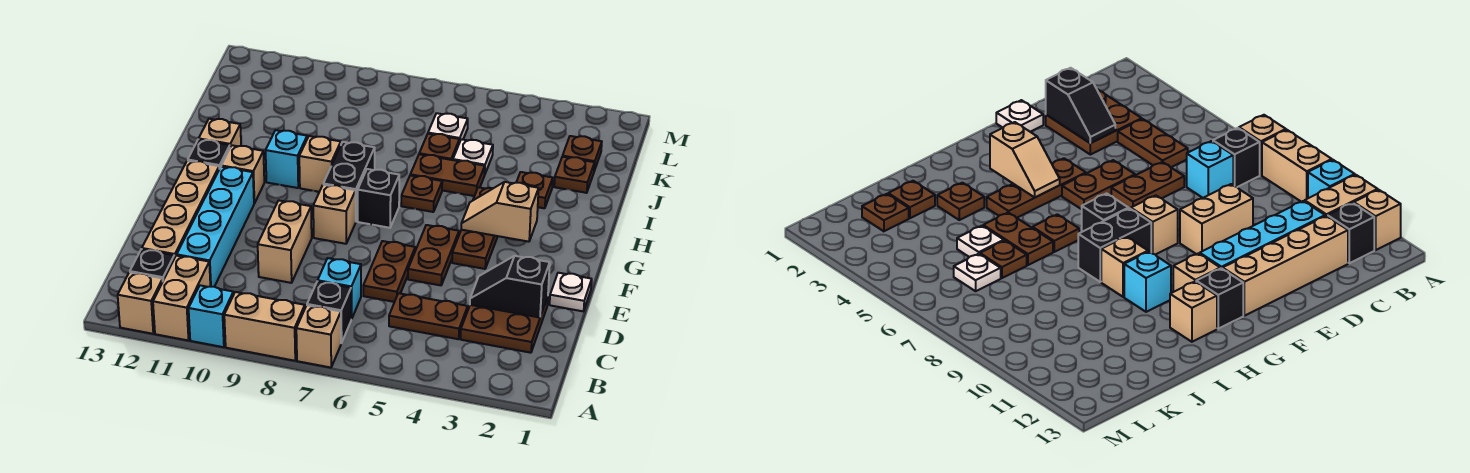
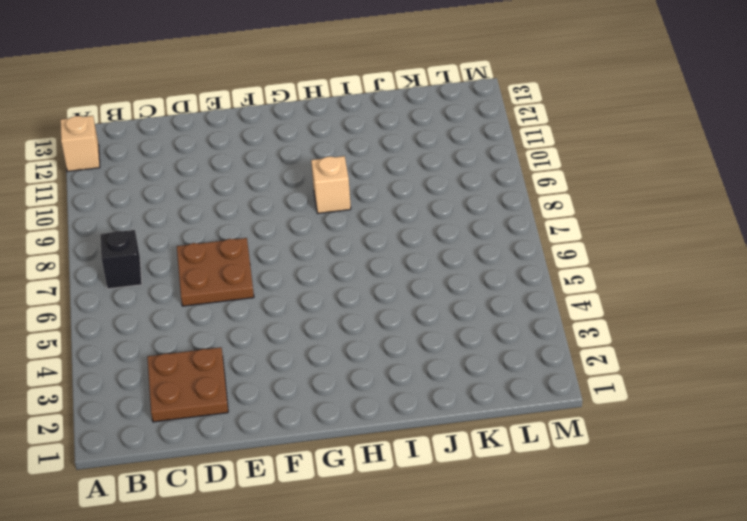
brown 2x2 plate [177,238,254,306] -> brown 1x2 plate [363,241,415,302]
none -> tan 1x1 brick [296,305,341,368]
none -> tan 1x2 brick [224,292,305,361]
none -> cyan 1x1 brick [189,285,233,347]
none -> tan 1x2 brick [153,255,210,340]

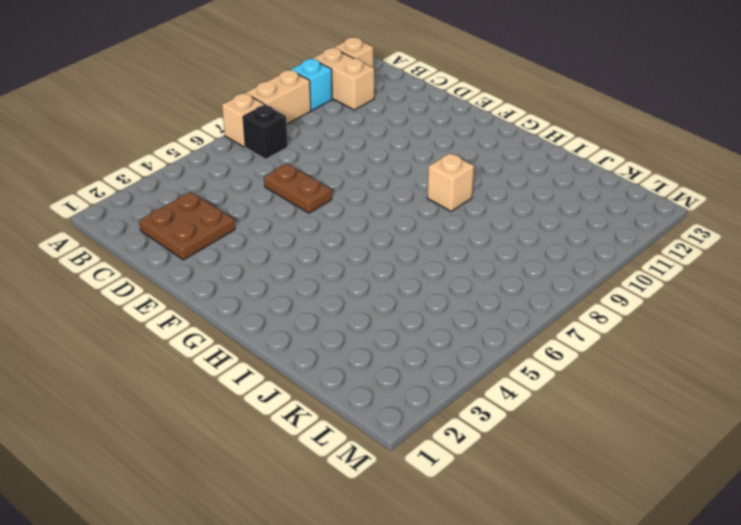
none -> black 1x1 brick [130,249,174,280]
none -> brown 1x2 plate [389,293,468,339]
none -> cyan 1x1 brick [318,258,361,319]
none -> cyan 1x4 brick [177,167,254,287]

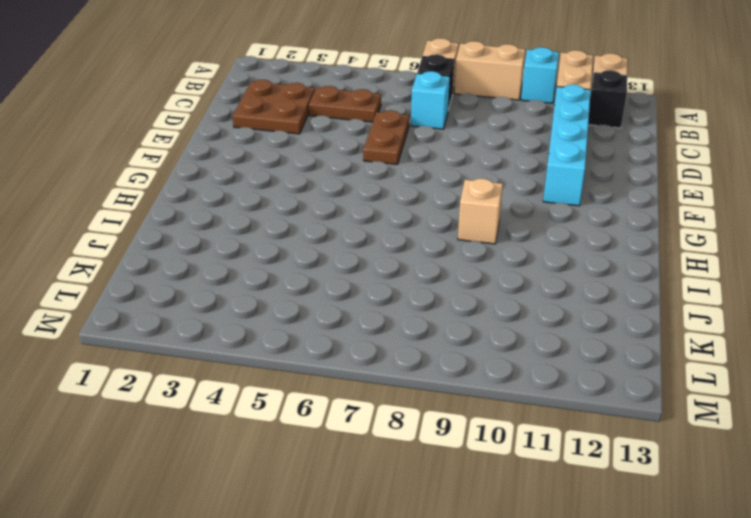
none -> tan 1x4 brick [142,161,219,258]
none -> tan 1x2 brick [258,200,312,283]
none -> white 1x1 plate [550,273,592,311]
none -> brown 1x2 plate [408,225,459,285]

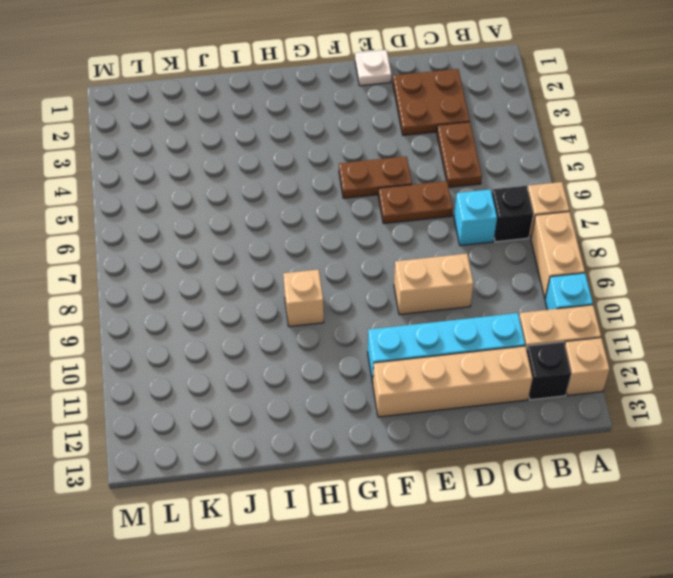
none -> brown 1x3 plate [452,187,498,269]
none -> tan 1x1 brick [313,185,356,244]
none -> black 1x1 brick [358,169,399,228]
none -> black 1x2 brick [323,142,375,221]

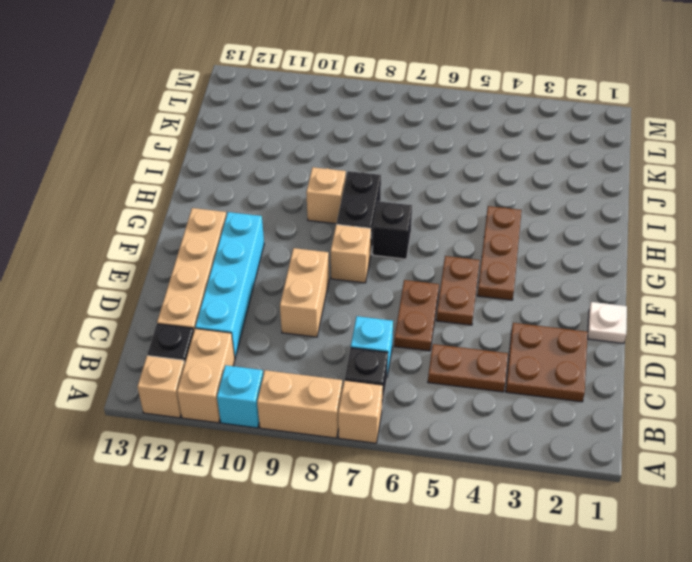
none -> tan 1x1 brick [221,145,264,203]
none -> black 1x1 brick [188,139,230,169]
none -> brown 1x1 plate [401,175,442,212]
none -> cyan 1x1 brick [266,130,307,188]

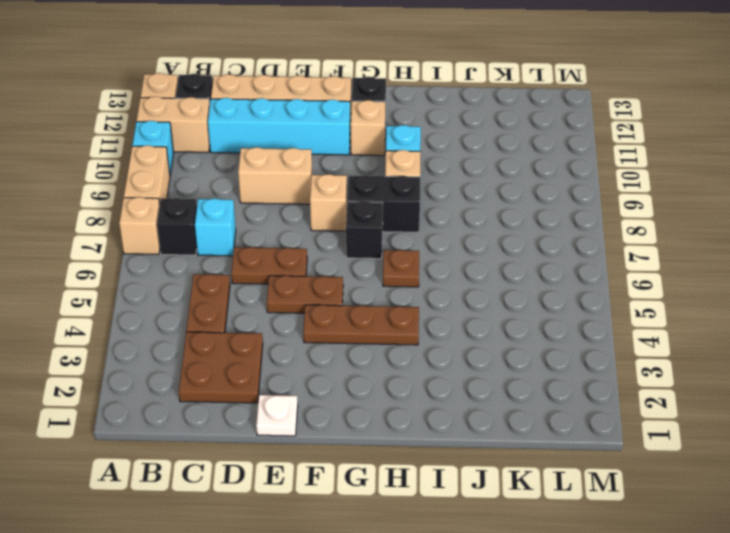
none -> tan 1x1 brick [199,119,241,147]
none -> brown 1x1 plate [516,172,553,208]
none -> brown 1x2 plate [410,154,485,196]
none -> brown 1x1 plate [554,157,595,193]

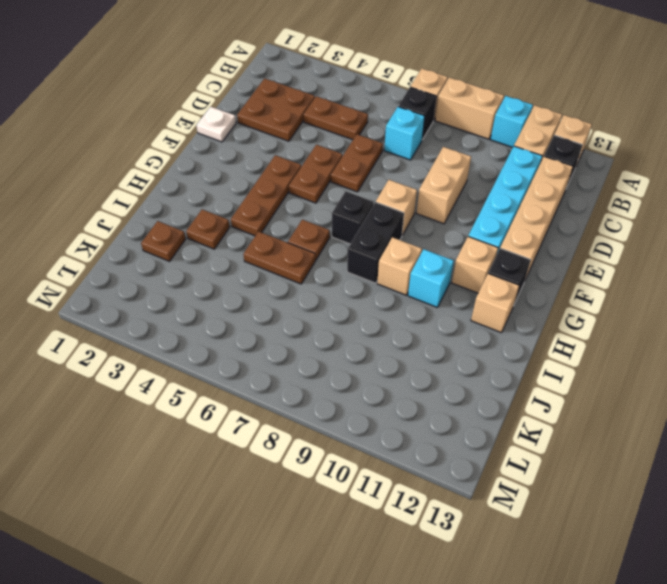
none -> white 1x1 plate [453,139,493,175]
none -> brown 1x1 plate [419,134,459,160]
none -> brown 1x1 plate [562,136,602,171]
none -> white 1x1 plate [428,113,468,143]

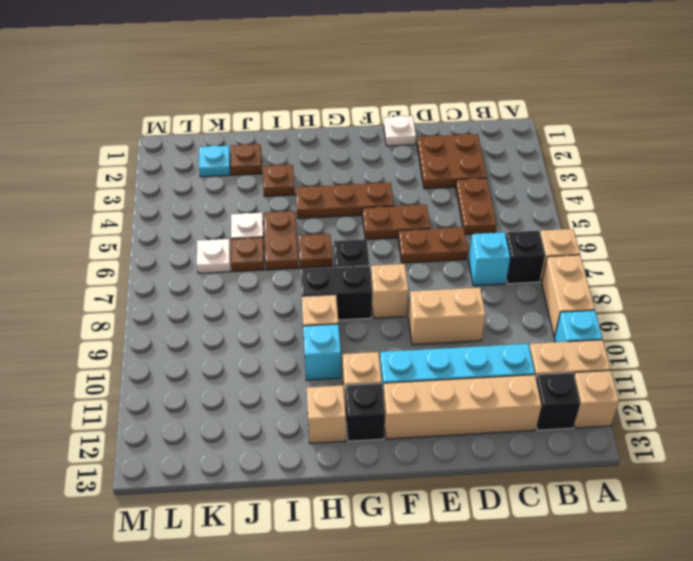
cyan 1x1 plate [199,145,230,177] -> brown 1x1 plate [562,136,602,171]
none -> black 1x2 slope [470,256,550,318]
none -> tan 1x2 slope [461,182,539,242]

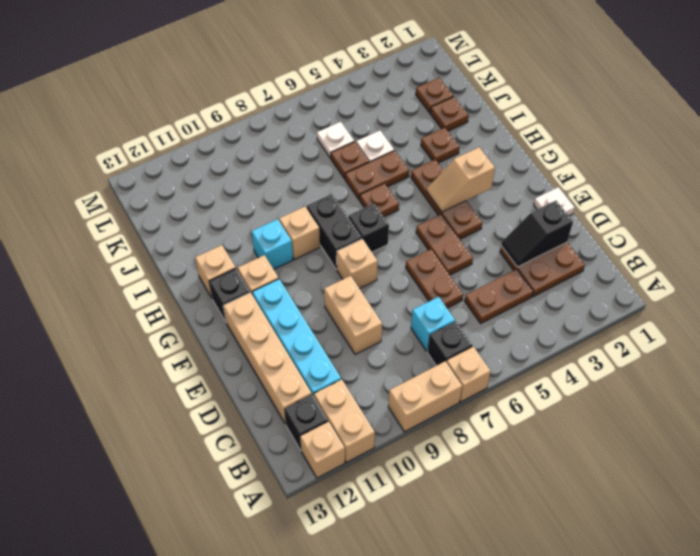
none -> cyan 1x1 brick [189,285,233,347]

